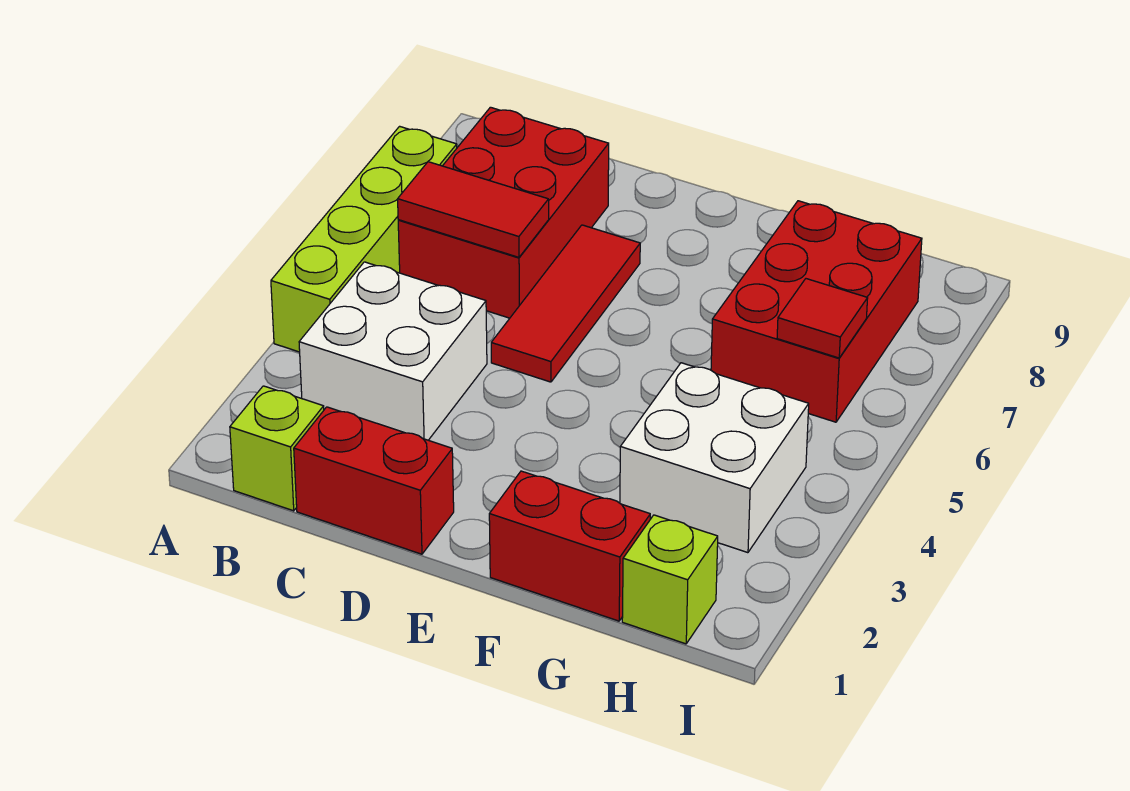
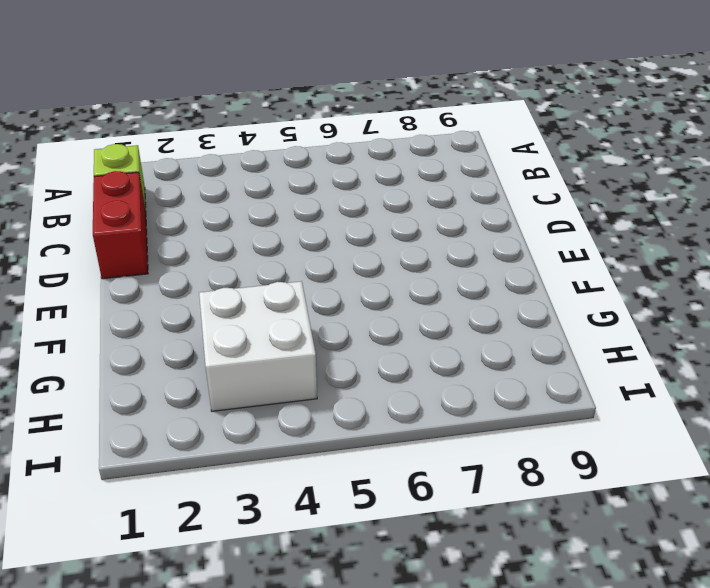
none -> lime 1x4 brick [271,126,457,352]
none -> white 2x2 brick [299,262,487,440]
none -> red 2x3 brick [398,107,609,318]

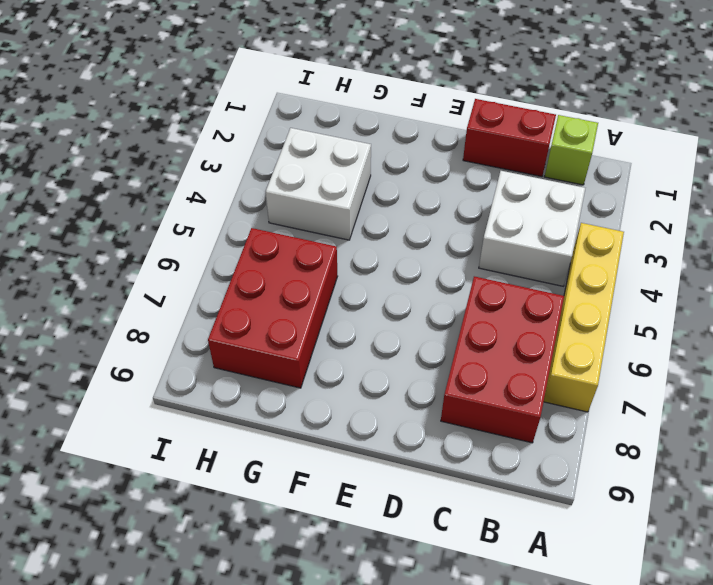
yellow 1x4 brick [544,223,624,412] -> lime 1x4 brick [271,126,457,352]
none -> red 1x3 tile [491,225,640,382]
none -> red 1x2 brick [489,471,650,621]
none -> lime 1x1 brick [622,515,718,644]

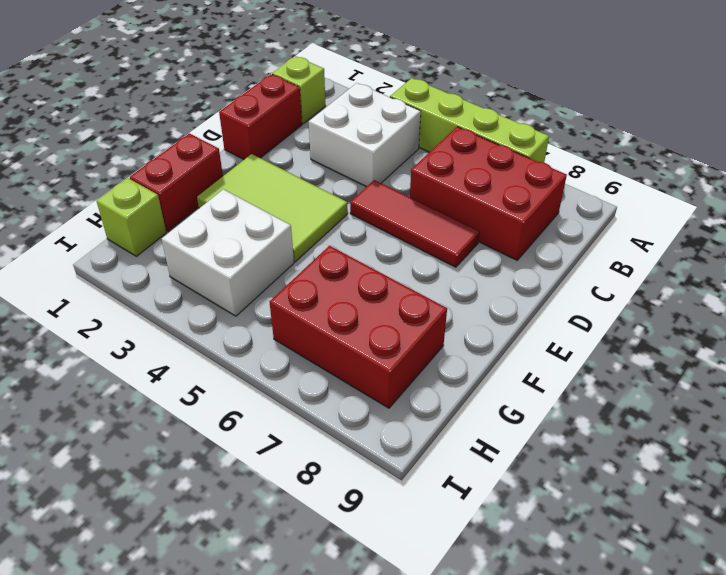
lime 2x3 tile [197,154,348,262] -> none
none -> red 1x2 tile [398,162,549,257]
none -> red 1x1 tile [777,279,868,358]

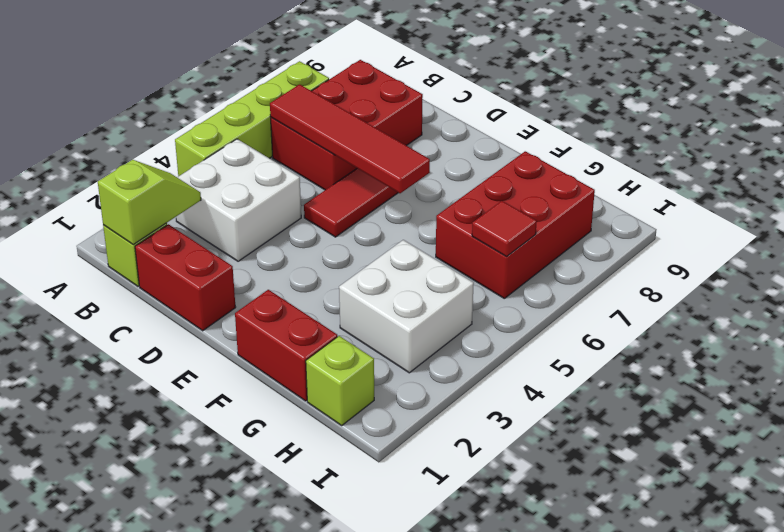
lime 1x2 slope [98,160,201,244] -> none
red 1x4 tile [270,84,430,193] -> red 1x2 tile [398,162,549,257]

